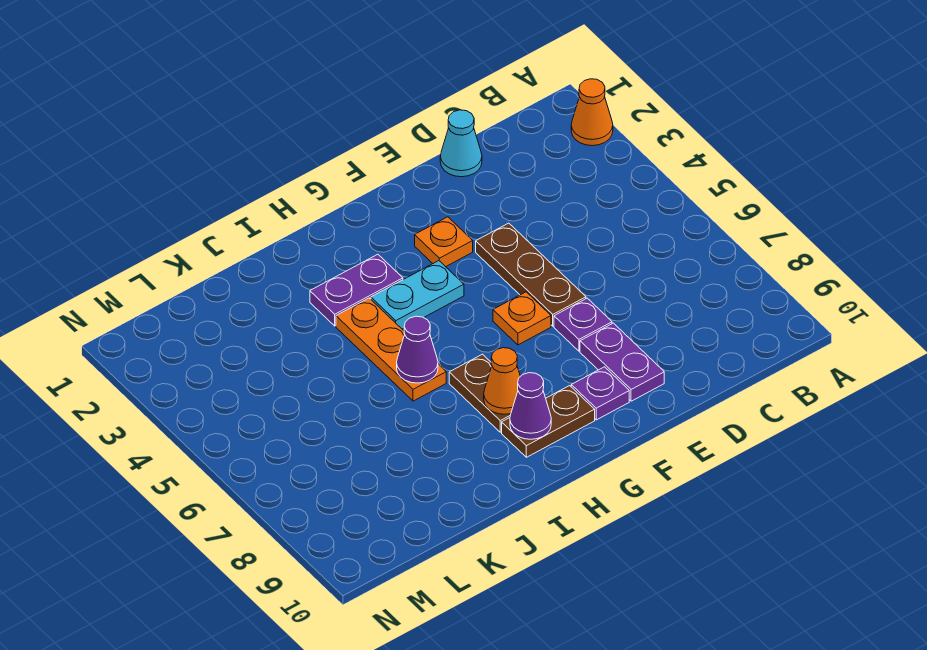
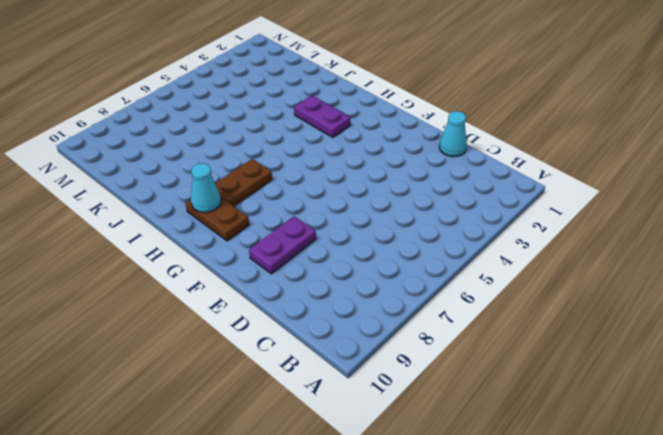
cyan 1x1 cone [191,163,221,212] -> purple 1x1 cone [510,373,551,439]
none -> orange 1x1 cone [571,79,613,146]
none -> brown 1x3 plate [476,223,586,326]
none -> purple 1x1 plate [554,298,612,351]

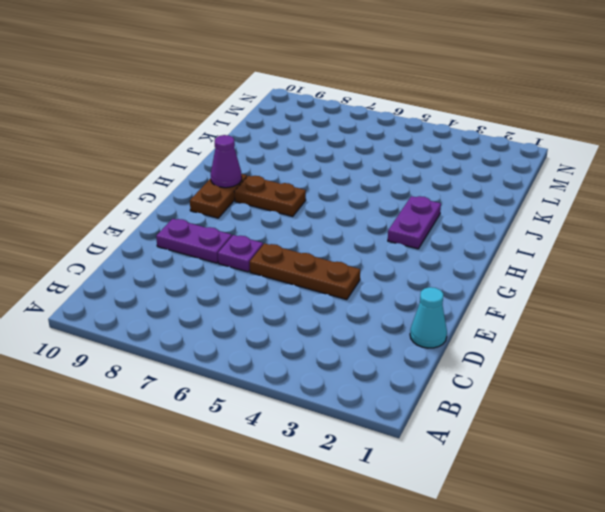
none -> orange 1x1 cone [571,79,613,146]
none -> orange 1x1 plate [415,217,473,267]
none -> orange 1x1 plate [493,292,551,345]

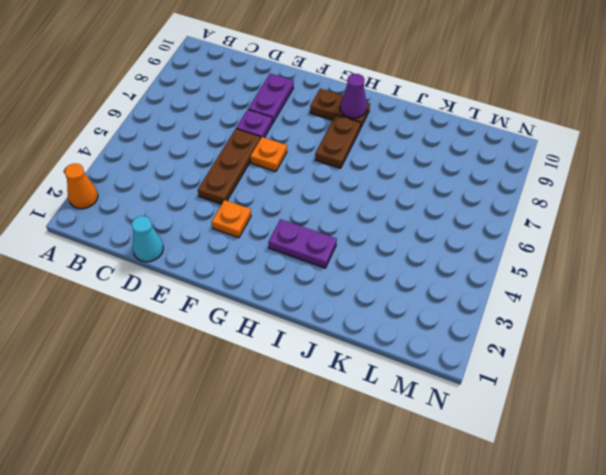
none -> purple 1x1 plate [571,367,629,420]
none -> cyan 1x2 plate [371,261,464,329]
none -> orange 1x3 plate [336,298,446,401]

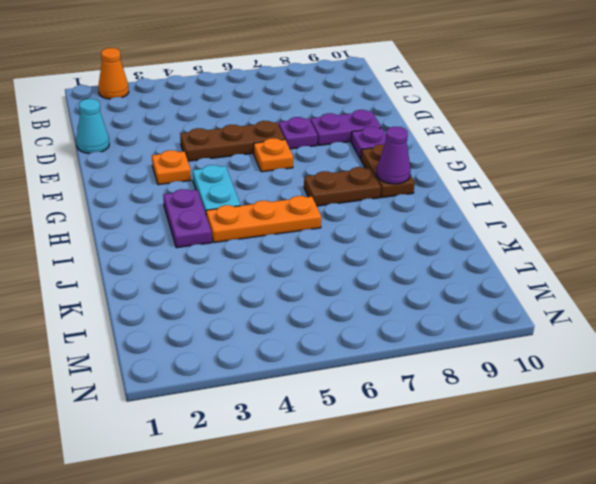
none -> orange 1x1 cone [484,348,520,414]
none -> purple 1x1 cone [397,316,438,383]

